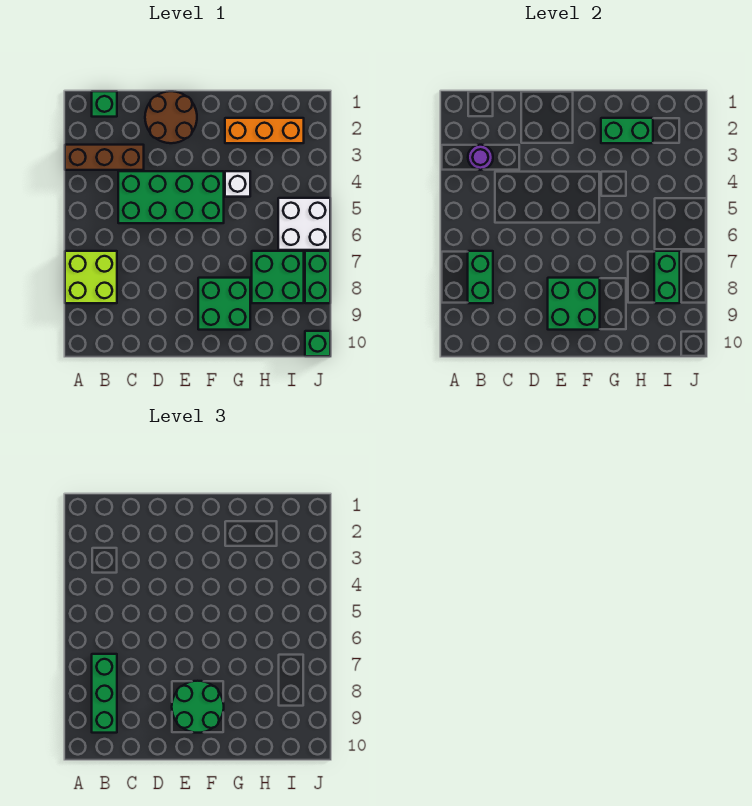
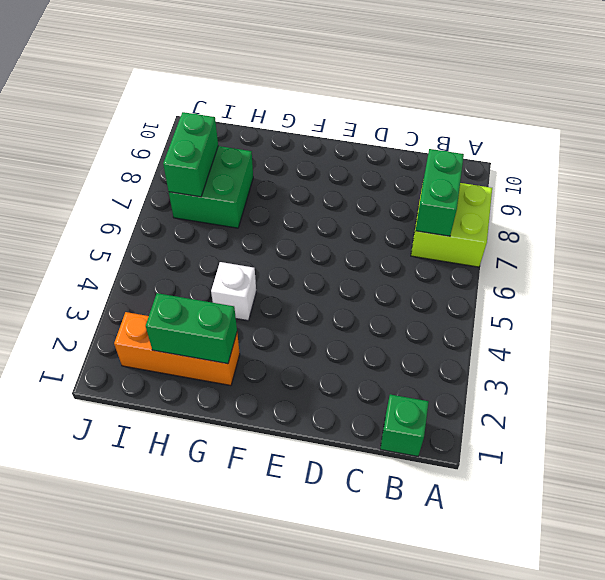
none -> brown 1x3 brick [65,145,144,170]
none -> green 2x4 brick [118,171,224,223]
none -> brown 2x2 round brick [145,91,197,143]

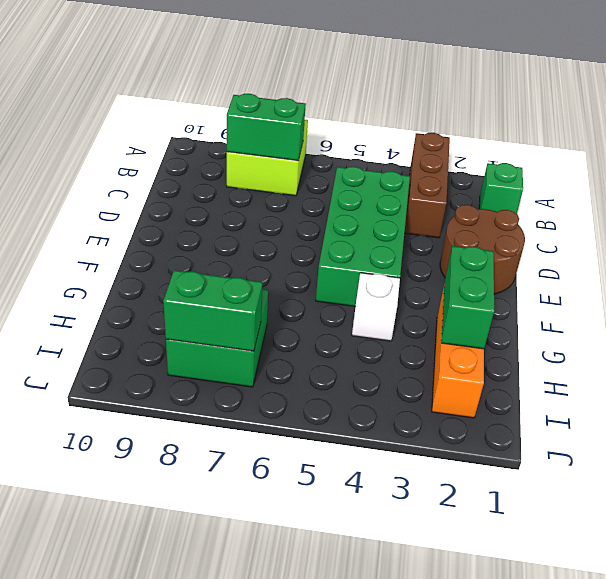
none -> green 2x2 brick [198,278,250,330]
none -> white 2x2 brick [278,198,330,250]
none -> green 1x2 brick [305,251,330,303]

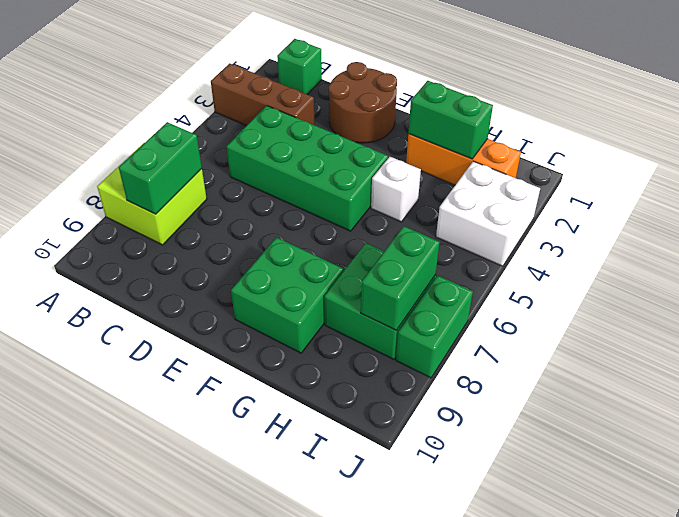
white 2x2 brick [436,161,540,266] -> white 2x2 brick moved to [278,198,330,250]
none -> green 1x1 brick [305,331,330,356]
none -> purple 1x1 round brick [468,145,493,170]
none -> green 2x2 brick [548,278,600,330]

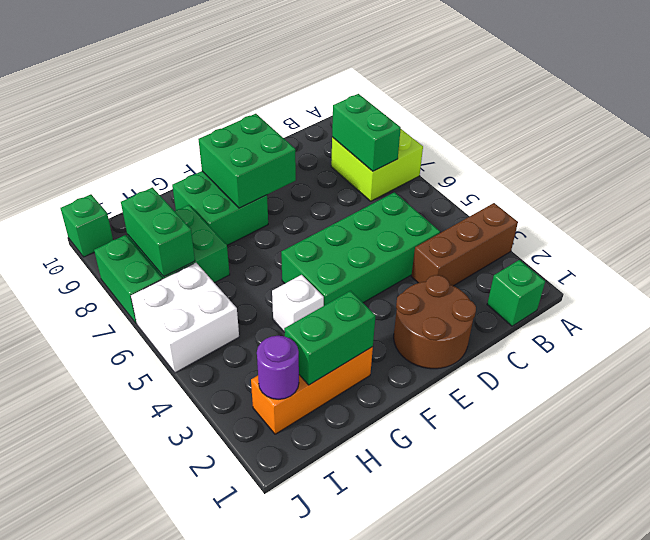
purple 1x1 round brick [257,336,299,399] -> purple 1x1 round brick moved to [468,145,493,170]
none -> green 1x3 brick [92,654,117,733]
none -> green 2x2 round brick [172,681,224,733]

